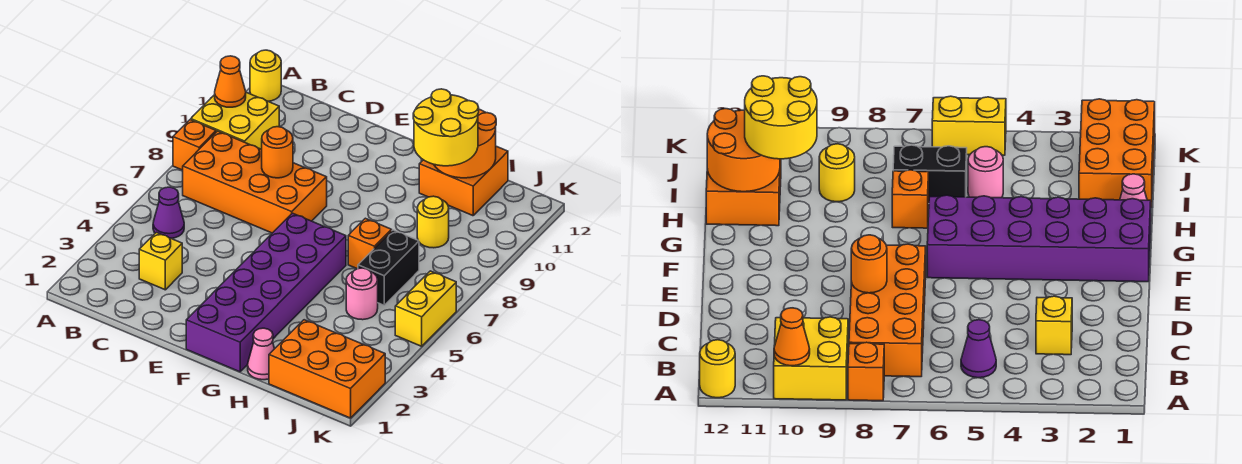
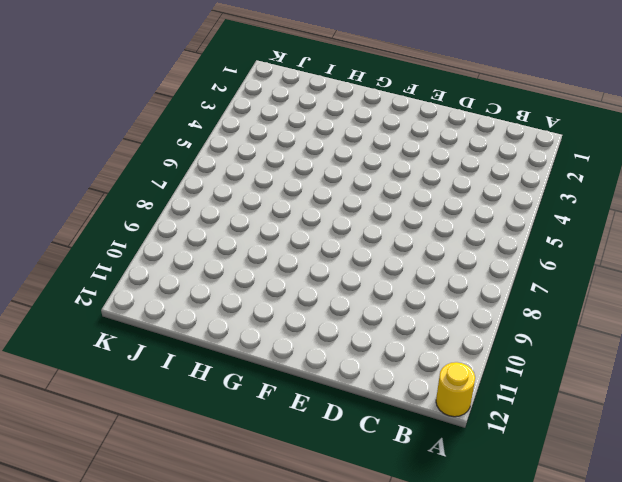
none -> orange 1x1 brick [173,120,216,170]
none -> yellow 2x2 brick [191,92,279,149]
none -> purple 1x1 cone [153,187,184,238]

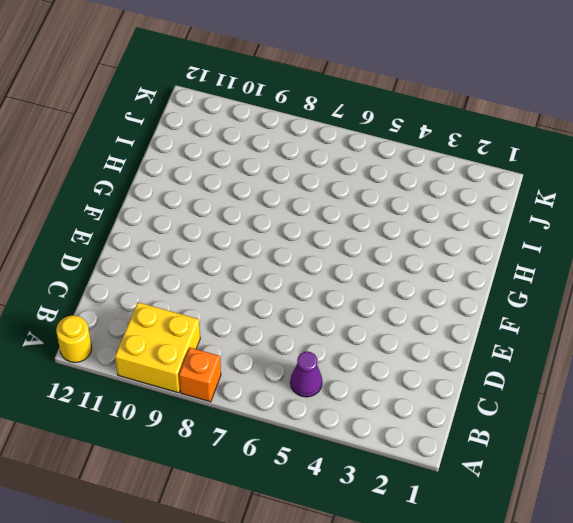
none -> orange 2x4 brick [183,131,327,233]
none -> yellow 1x1 brick [139,232,182,290]
none -> purple 2x6 brick [186,213,346,372]

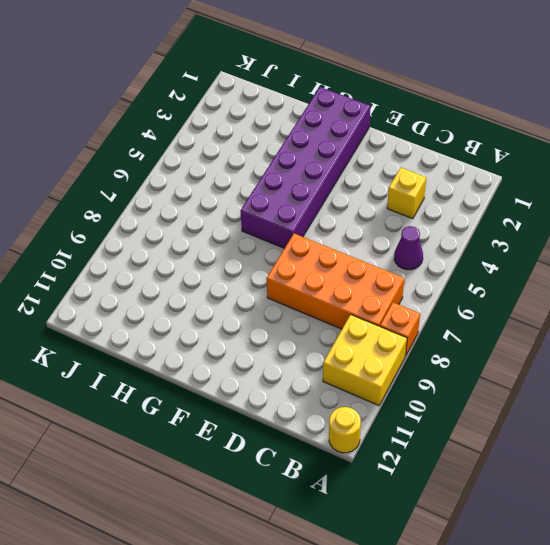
none -> pink 1x1 cone [248,328,274,380]
none -> orange 1x1 brick [348,218,392,269]
none -> orange 2x2 brick [419,146,508,216]

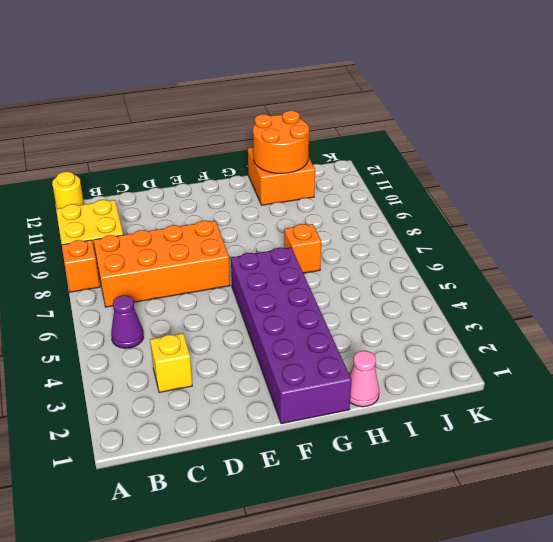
none -> orange 2x3 brick [269,320,385,418]
none -> pink 1x1 round brick [346,268,378,320]
none -> black 1x2 brick [358,230,419,305]

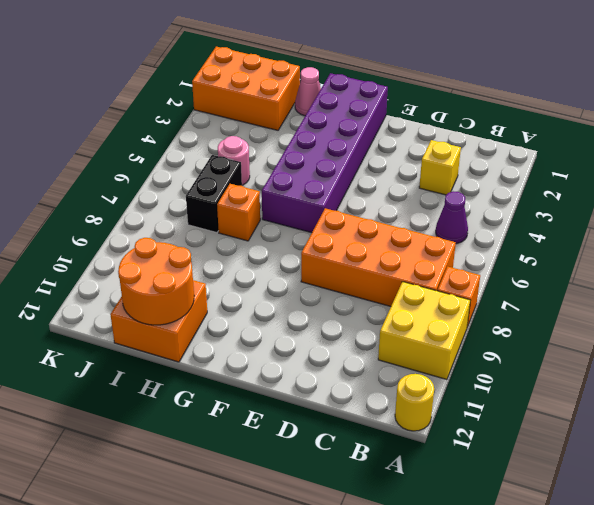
none -> yellow 1x1 round brick [417,196,449,248]
none -> yellow 1x2 brick [395,271,456,346]
none -> orange 1x1 cone [215,56,246,107]

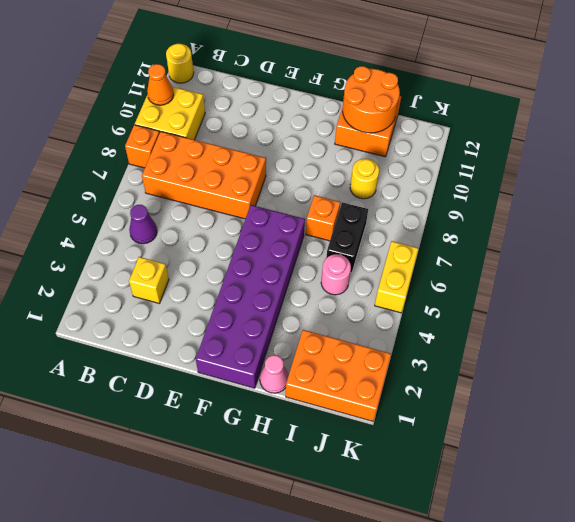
none -> orange 1x1 round brick [262,127,293,178]
none -> yellow 2x2 round brick [413,89,479,166]

